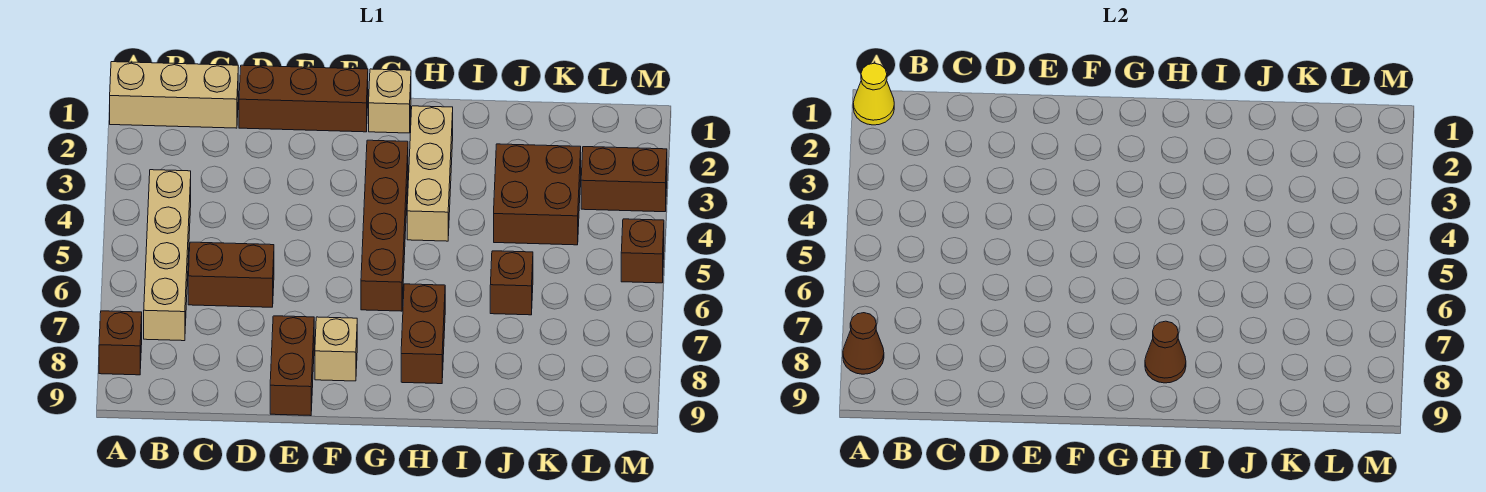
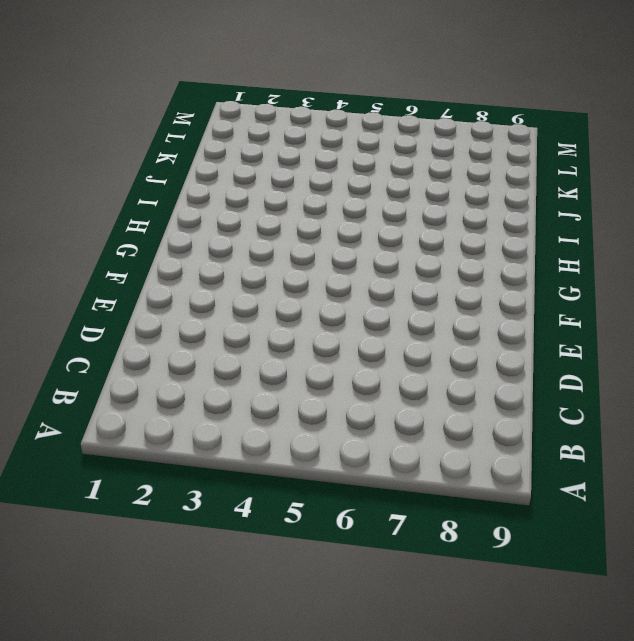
none -> tan 1x3 brick [110,62,238,128]
none -> brown 1x1 brick [99,311,142,375]
none -> tan 1x4 brick [144,170,191,341]

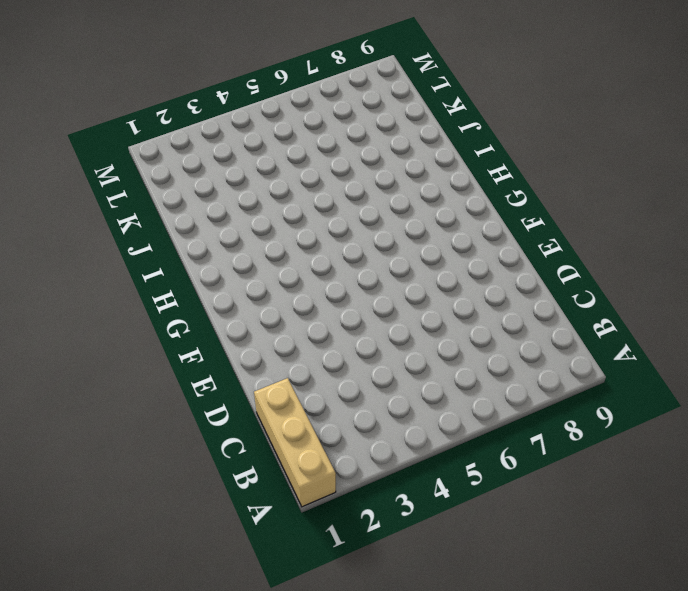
none -> brown 1x1 brick [99,311,142,375]
none -> tan 1x4 brick [144,170,191,341]
none -> brown 1x2 brick [188,242,274,307]

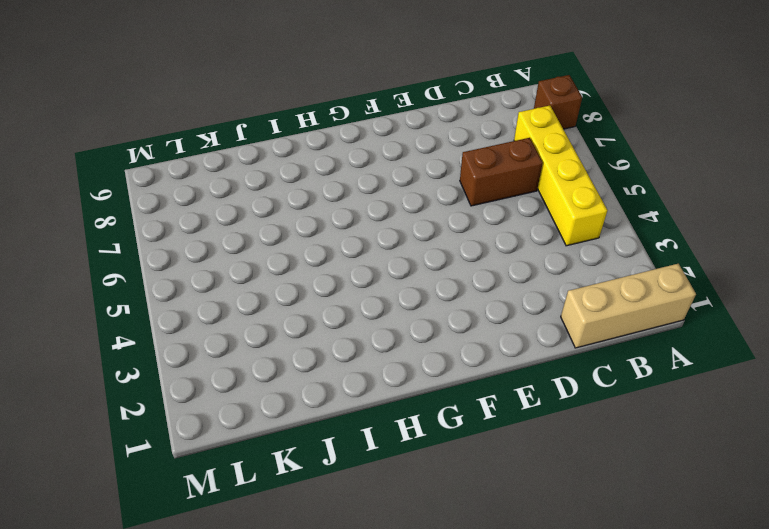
yellow 1x4 brick [514,106,607,246] -> tan 1x4 brick [144,170,191,341]
none -> brown 1x3 brick [239,65,368,132]
none -> brown 1x2 brick [270,316,314,416]
none -> tan 1x1 brick [315,317,357,381]

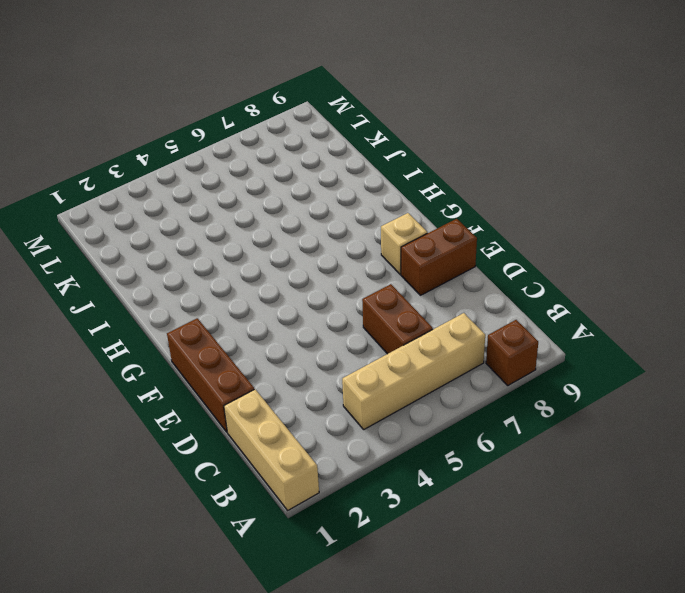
none -> tan 1x1 brick [369,69,411,133]
none -> brown 1x4 brick [361,140,408,311]
none -> tan 1x3 brick [407,106,453,241]

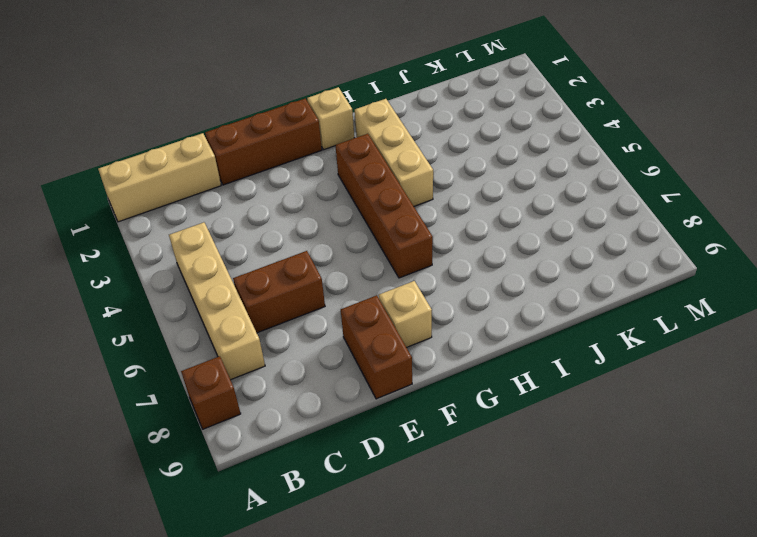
none -> brown 1x2 brick [401,284,445,384]
none -> brown 2x2 brick [494,144,581,245]
none -> brown 1x1 brick [490,251,533,315]

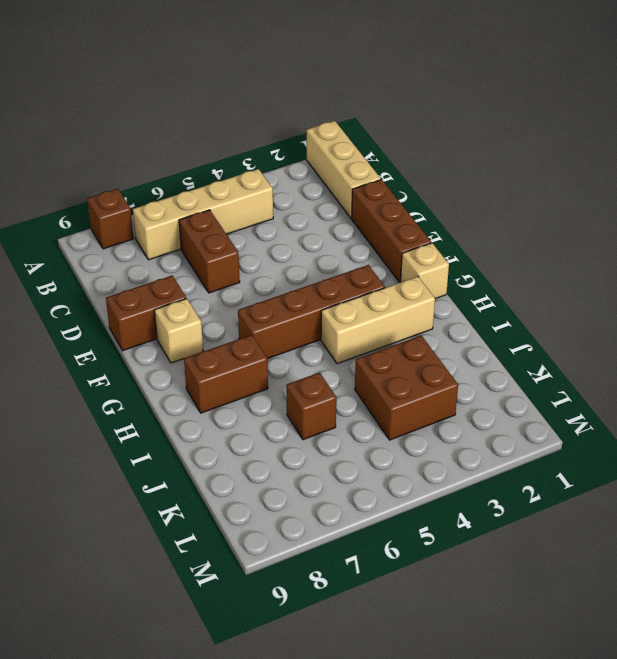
none -> brown 1x2 brick [581,147,667,212]
none -> brown 1x1 brick [621,219,664,283]
none -> yellow 1x1 cone [853,63,894,125]

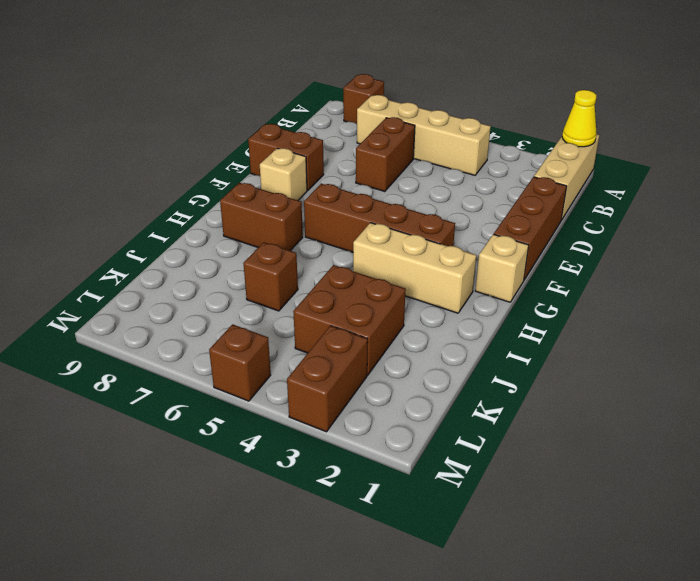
none -> brown 1x1 cone [843,313,884,374]
none -> brown 1x1 cone [1145,321,1186,383]

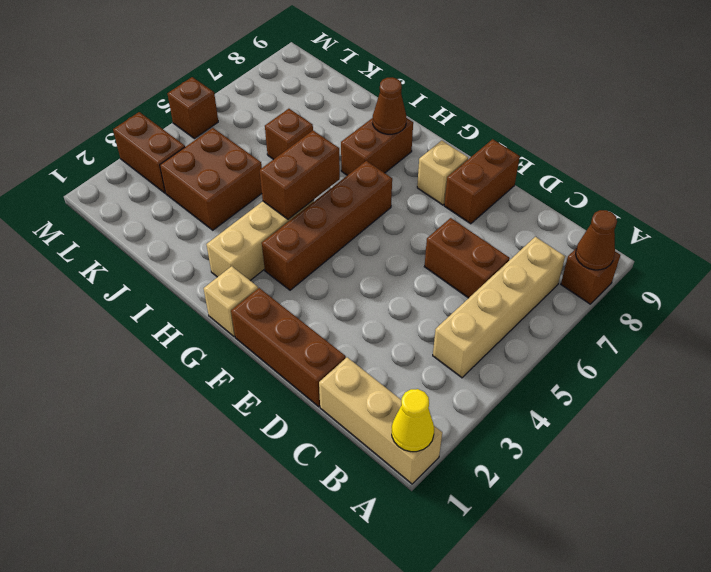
brown 1x2 brick [260,131,340,219] -> none

